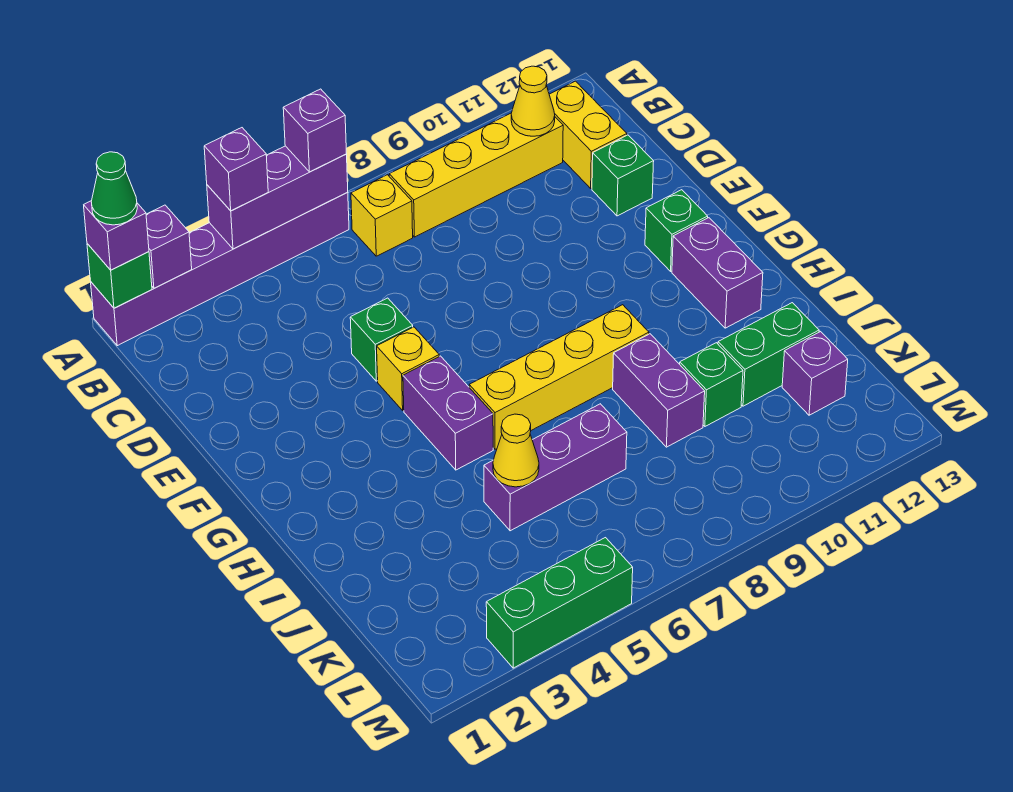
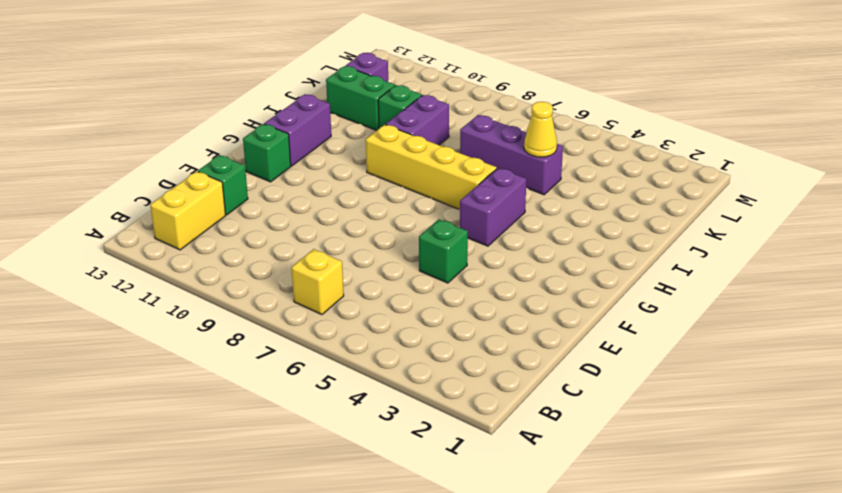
none -> purple 1x6 brick [91,192,349,346]
none -> yellow 1x4 brick [389,113,563,237]
none -> yellow 1x1 brick [377,327,439,410]

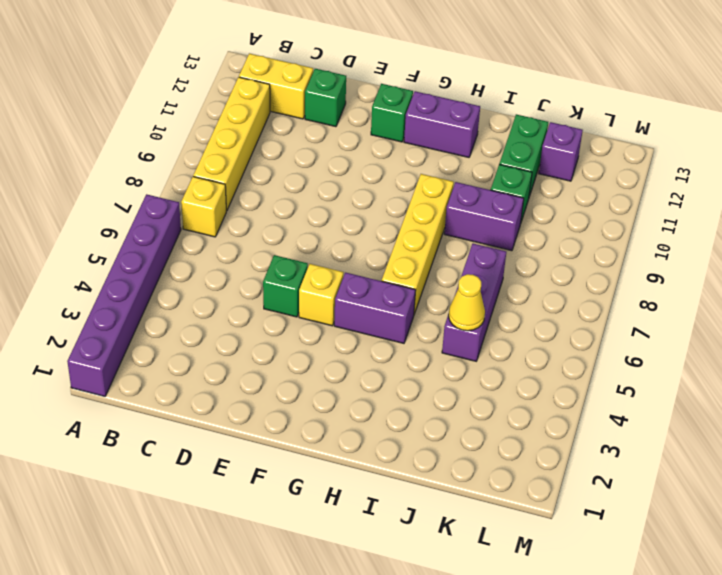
none -> green 1x3 brick [486,538,633,668]
none -> green 1x1 brick [87,244,152,308]
none -> purple 1x1 brick [146,205,192,288]

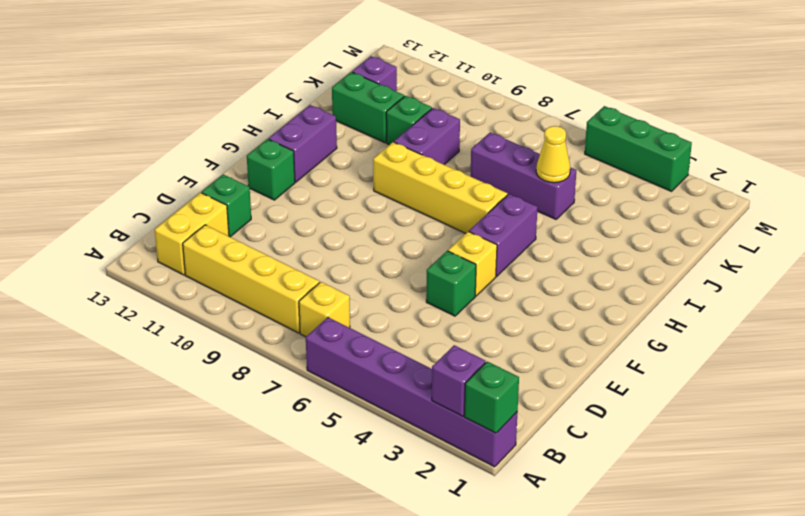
none -> purple 1x3 brick [207,146,348,249]
none -> yellow 1x1 cone [511,66,555,136]
none -> purple 1x1 brick [84,201,149,270]

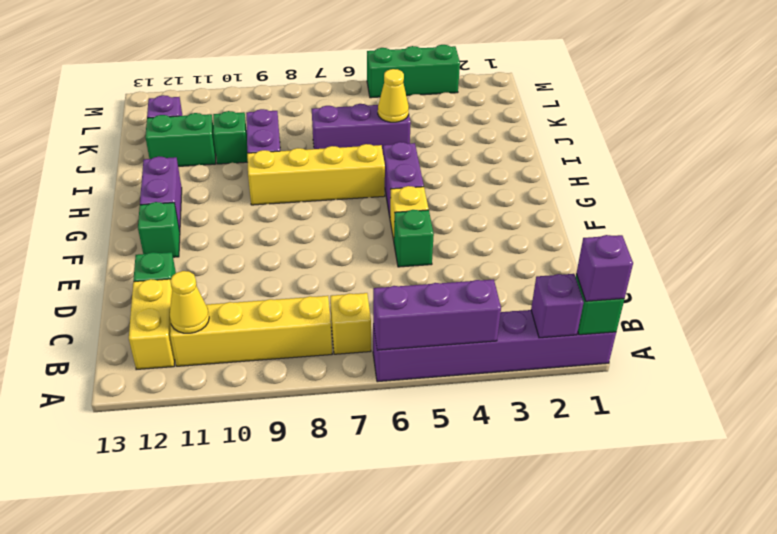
none -> purple 1x1 brick [204,128,268,211]
none -> purple 1x1 brick [283,89,347,172]
none -> green 1x1 cone [91,152,137,225]

